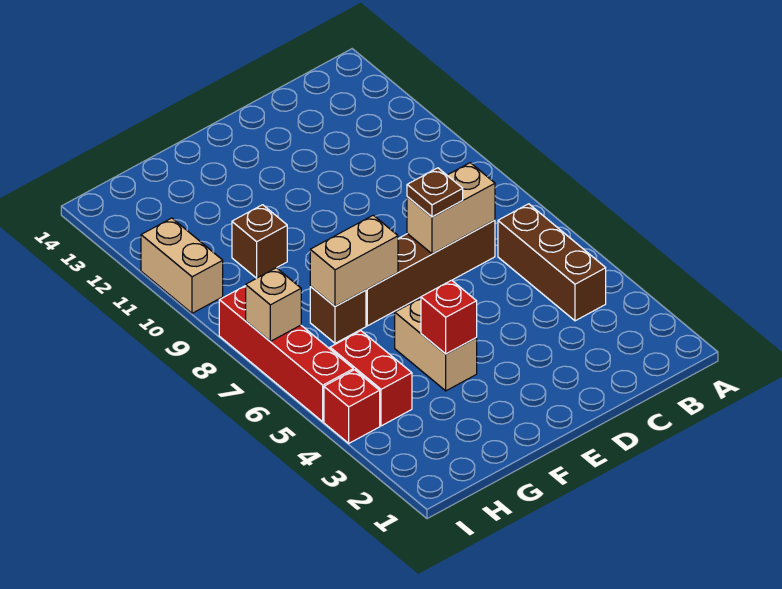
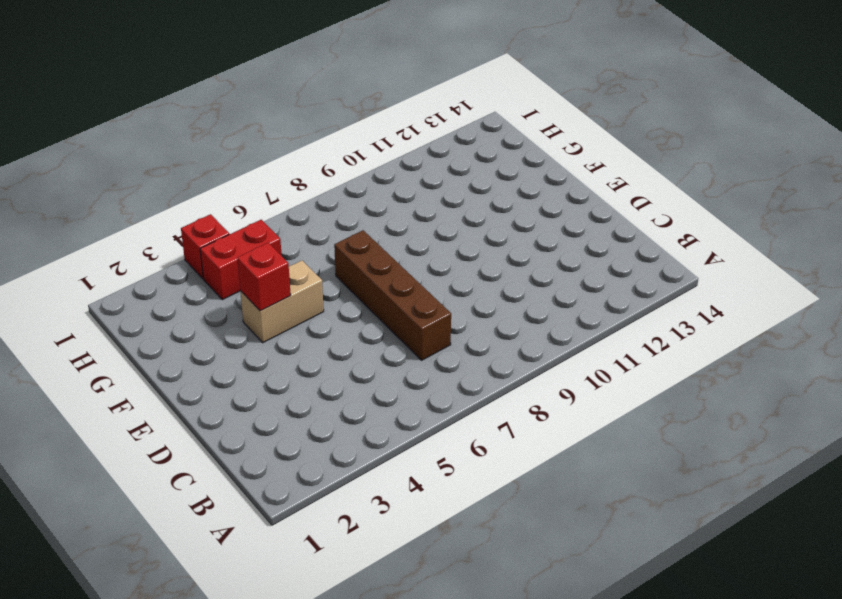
none -> brown 1x3 brick [498,204,606,321]
none -> brown 1x1 brick [310,287,366,343]
none -> brown 1x1 brick [232,205,287,278]

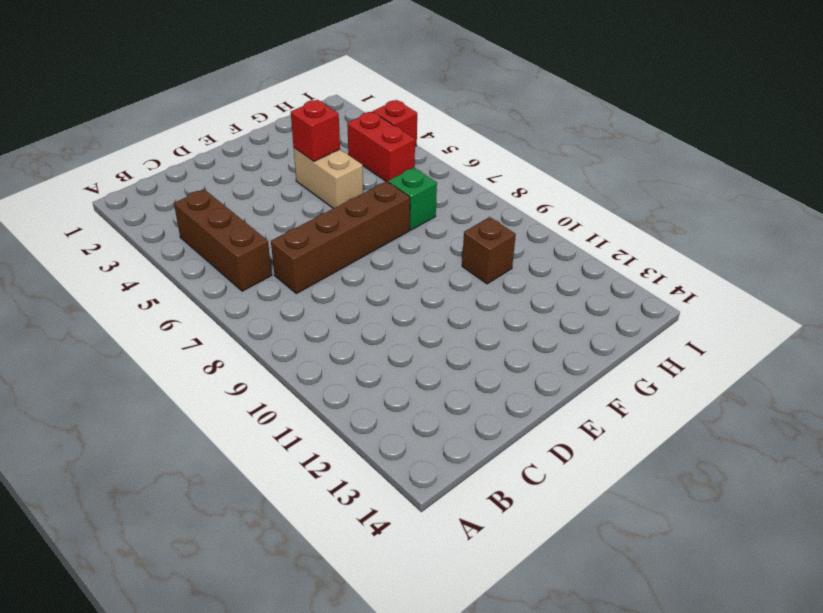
green 1x1 brick [388,168,437,230] -> brown 1x1 brick [310,287,366,343]
none -> red 1x4 brick [219,286,353,422]
none -> tan 1x2 brick [141,218,223,313]
none -> tan 1x2 brick [407,163,495,254]

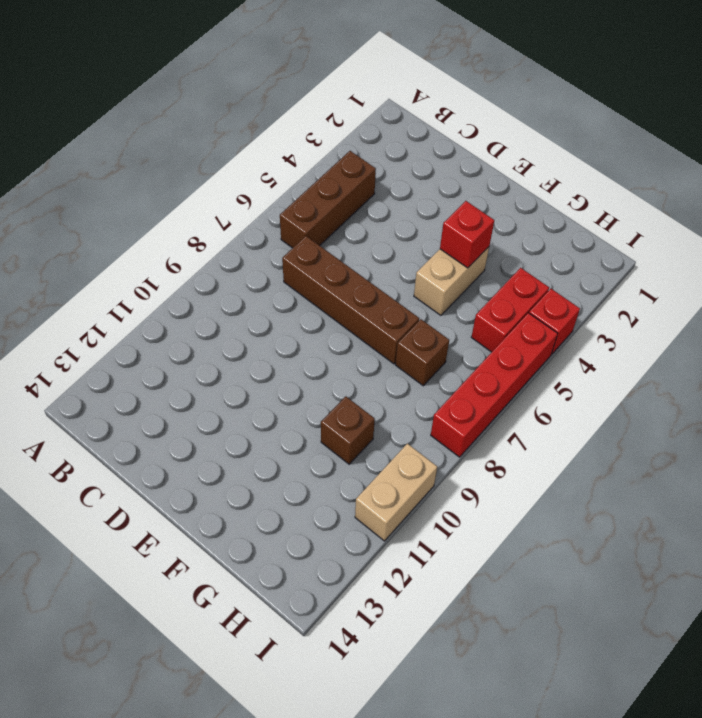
none -> tan 1x2 brick [407,163,495,254]
none -> tan 1x2 brick [310,215,398,306]
none -> tan 1x1 brick [246,268,301,341]

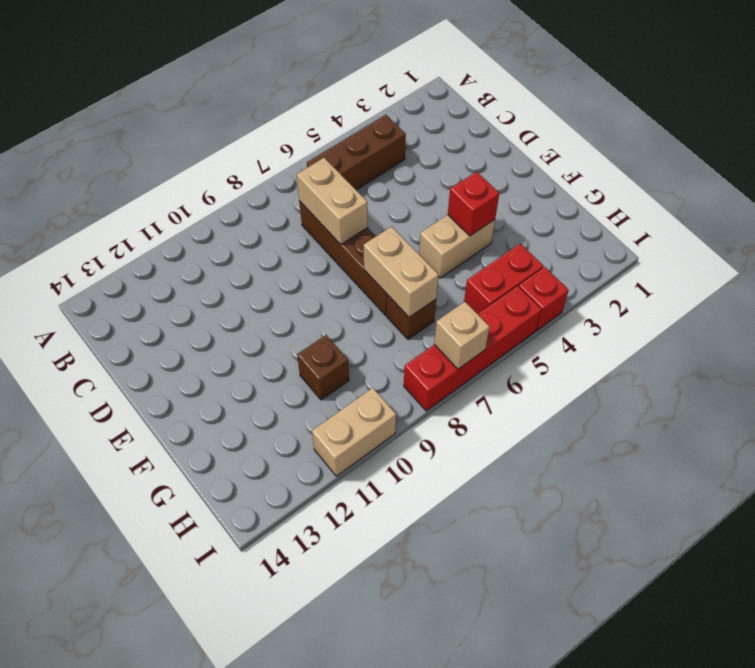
none -> brown 1x1 plate [407,168,463,217]

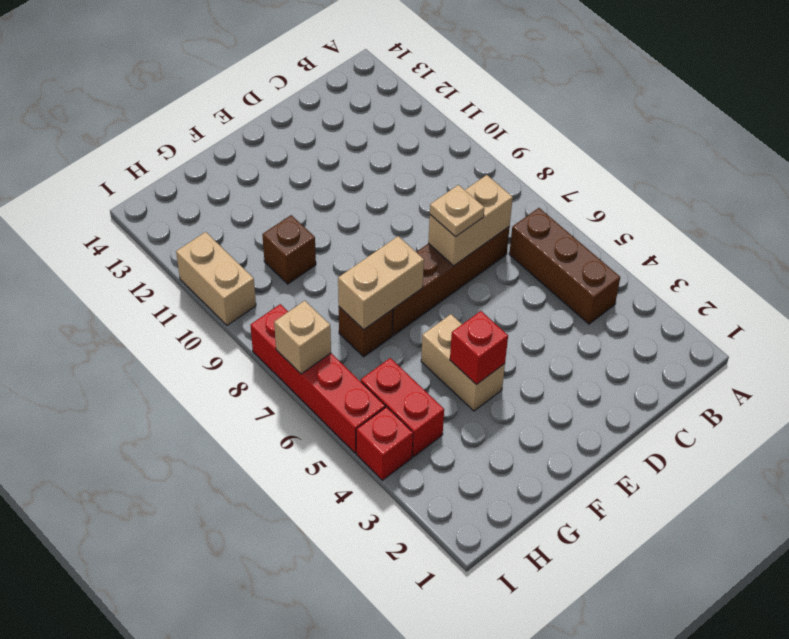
tan 1x1 plate [430,185,484,237] -> brown 1x1 plate [407,168,463,217]

